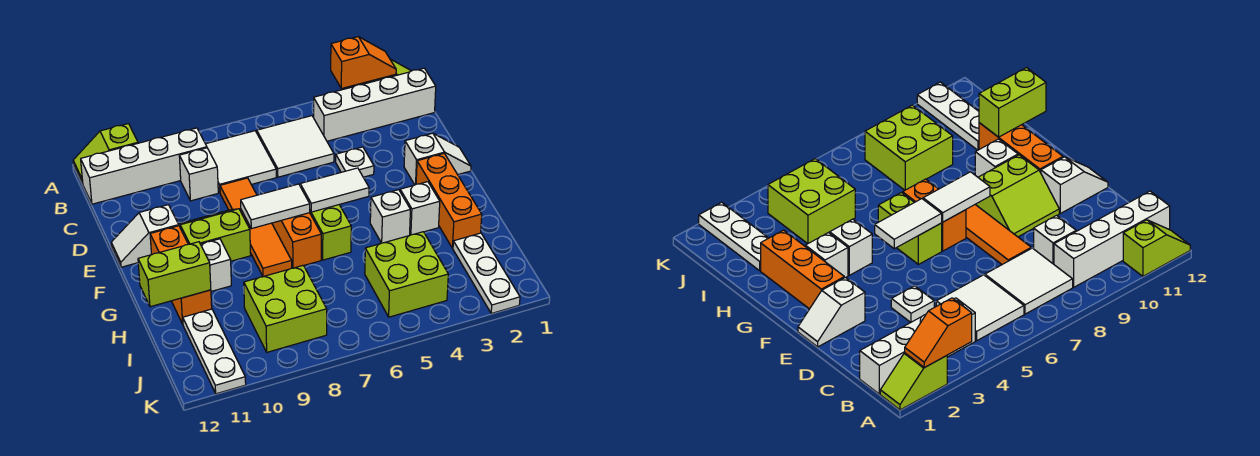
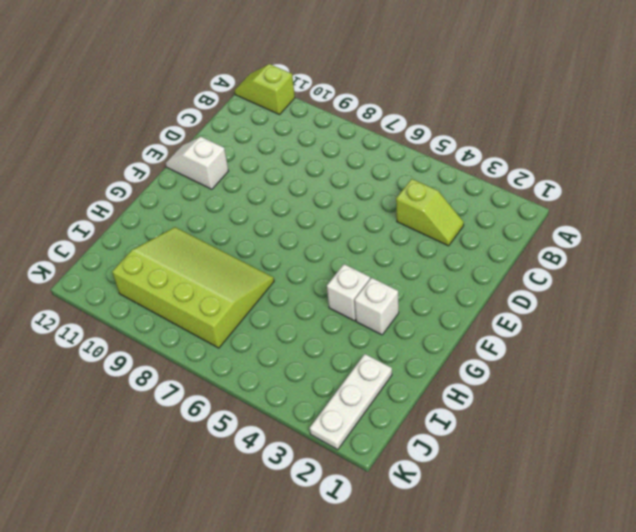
lime 1x2 slope [396,179,464,246] -> lime 1x2 slope moved to [880,353,947,410]
lime 3x4 slope [112,227,274,348] -> lime 2x2 brick [244,265,327,352]
none -> white 1x4 brick [314,68,436,141]
none -> white 2x2 tile [257,116,334,177]
none -> white 2x2 tile [206,131,276,192]

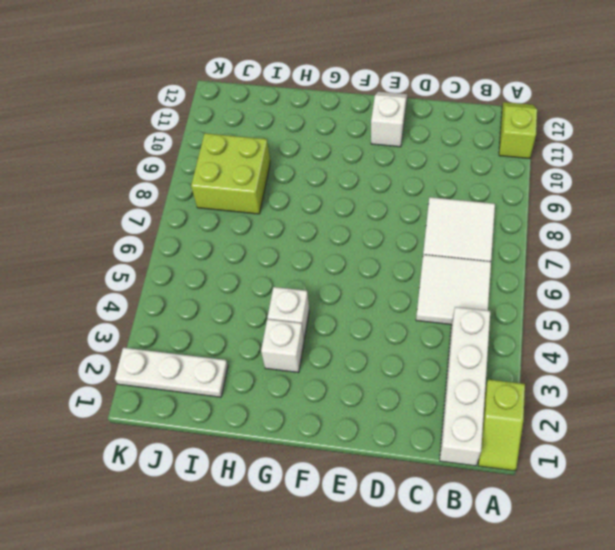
none -> white 1x4 brick [81,128,207,204]
none -> white 1x1 brick [179,148,218,201]
none -> white 1x1 plate [336,147,374,177]

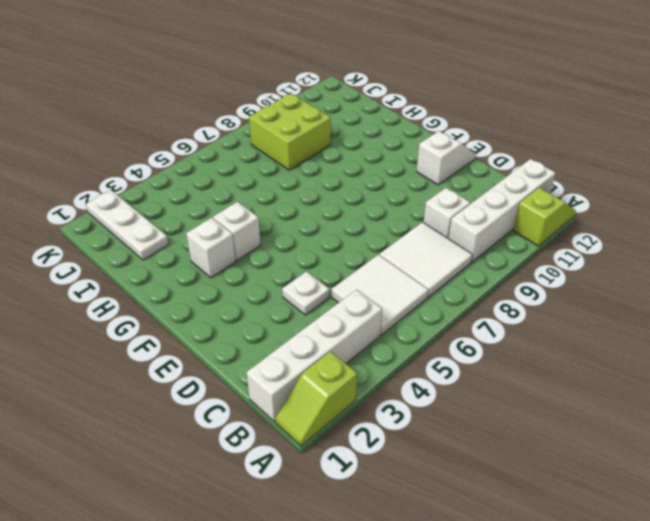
none -> orange 1x4 tile [220,178,292,277]
none -> white 1x2 slope [404,133,471,185]
none -> lime 2x2 slope [178,209,251,261]

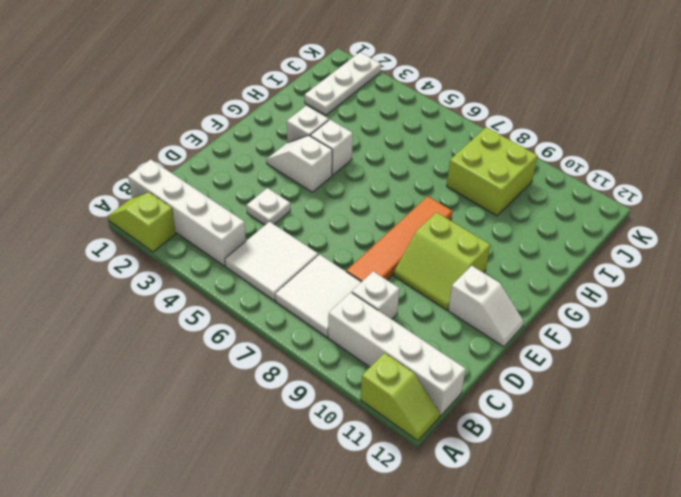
white 1x2 slope [267,136,332,192] -> white 1x2 slope moved to [404,133,471,185]
none -> orange 1x3 brick [416,154,482,248]
none -> lime 1x2 brick [310,205,351,260]
none -> orange 1x2 brick [272,213,321,268]

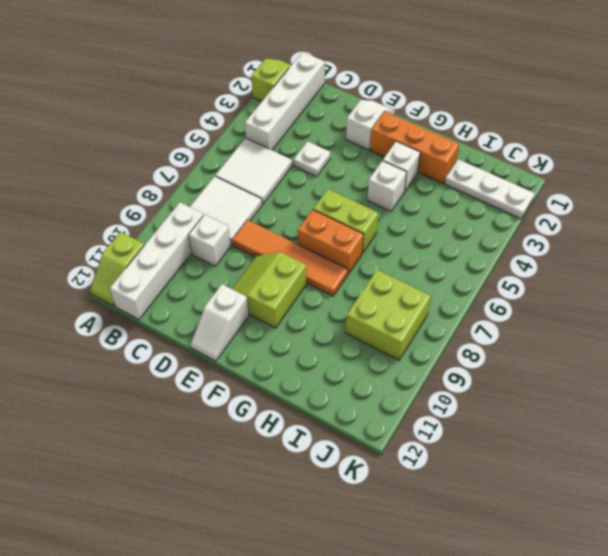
none -> orange 1x3 brick [150,226,212,324]
none -> white 1x1 brick [201,239,231,291]
none -> lime 2x2 brick [365,232,448,317]

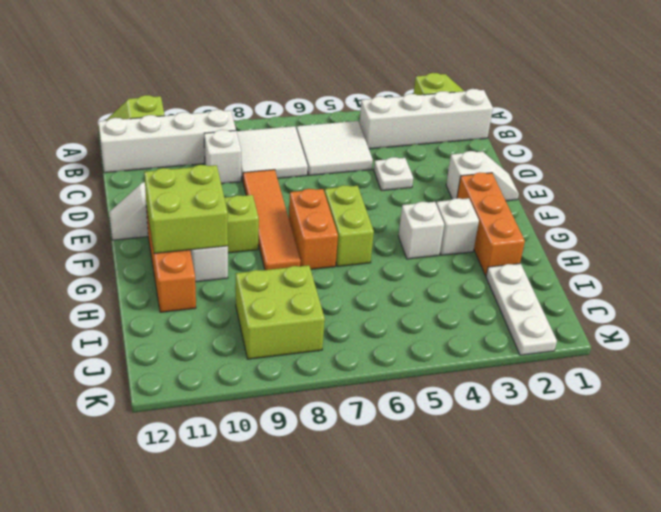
lime 2x2 brick [144,165,228,253] -> lime 2x2 brick moved to [365,232,448,317]
none -> white 1x3 plate [183,309,246,394]
none -> orange 1x2 slope [331,37,396,89]
none -> white 1x2 tile [300,168,369,212]

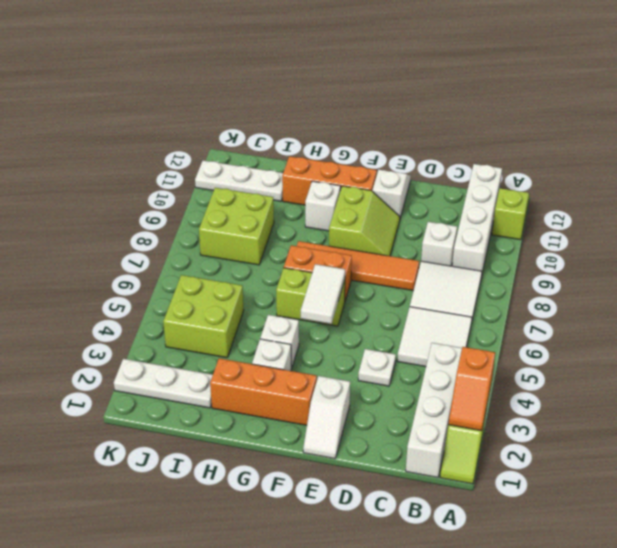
none -> white 1x2 tile [241,184,310,229]
none -> lime 1x2 brick [138,242,211,307]

